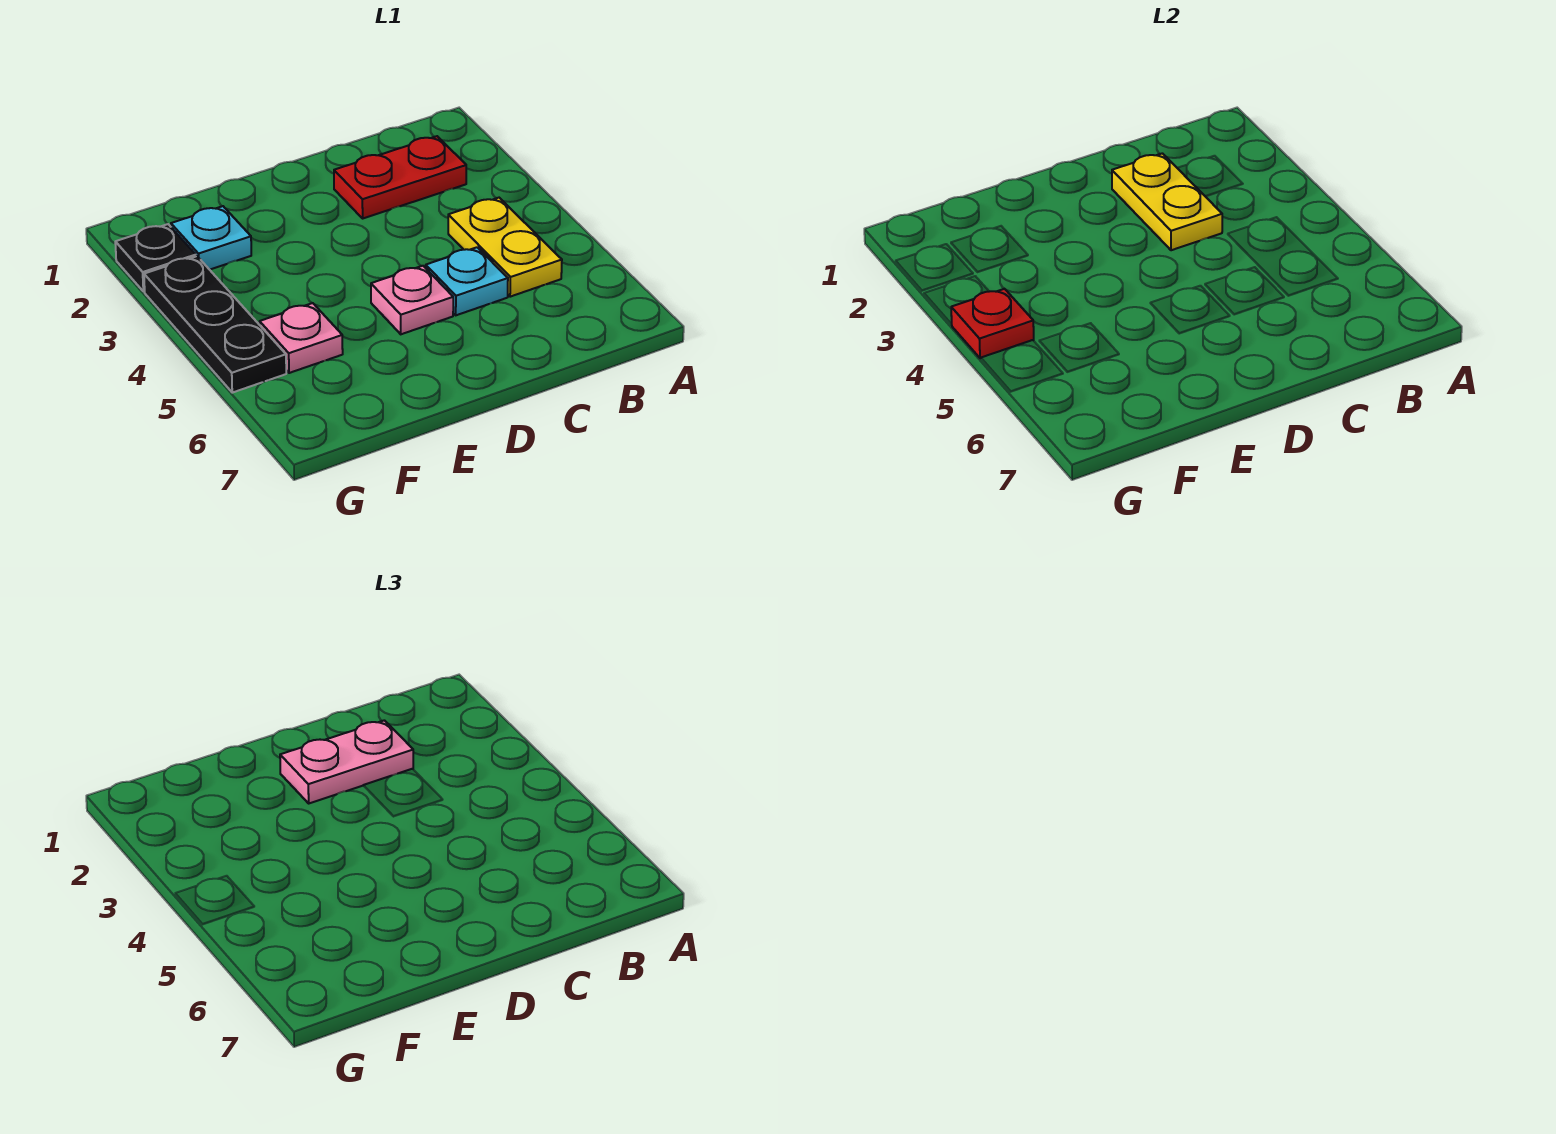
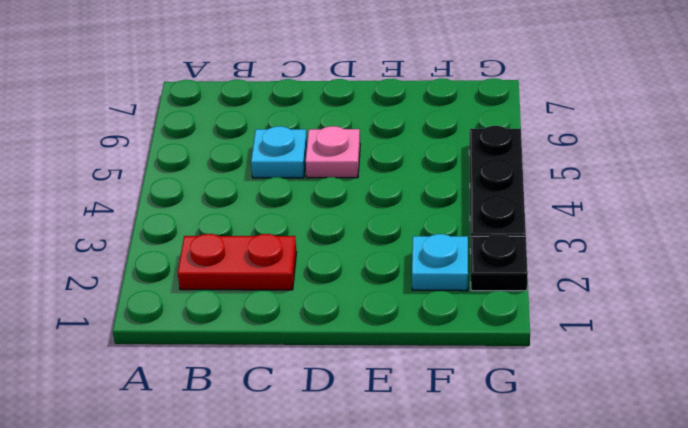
none -> yellow 1x2 plate [448,198,562,297]
none -> pink 1x1 plate [260,303,343,373]

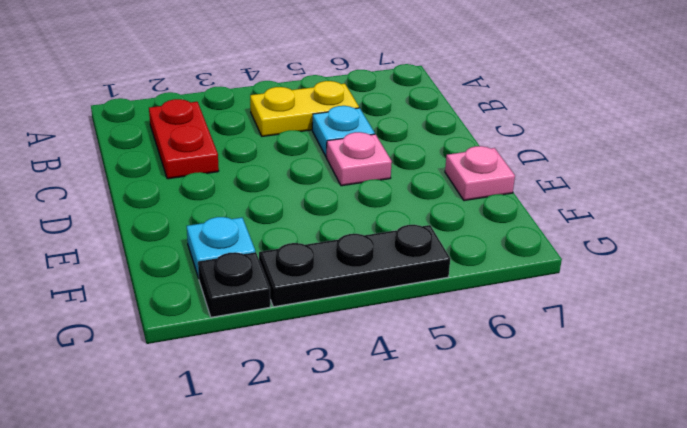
pink 1x1 plate [445,146,515,201] -> pink 1x1 plate moved to [260,303,343,373]
none -> yellow 1x2 plate [1112,153,1222,250]
none -> red 1x1 plate [951,289,1034,358]

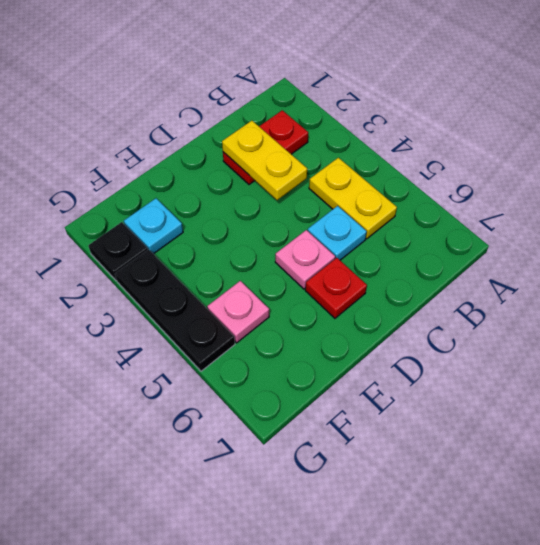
red 1x1 plate [305,258,367,318] -> red 1x1 plate moved to [951,289,1034,358]
none -> pink 1x2 plate [280,720,413,803]

